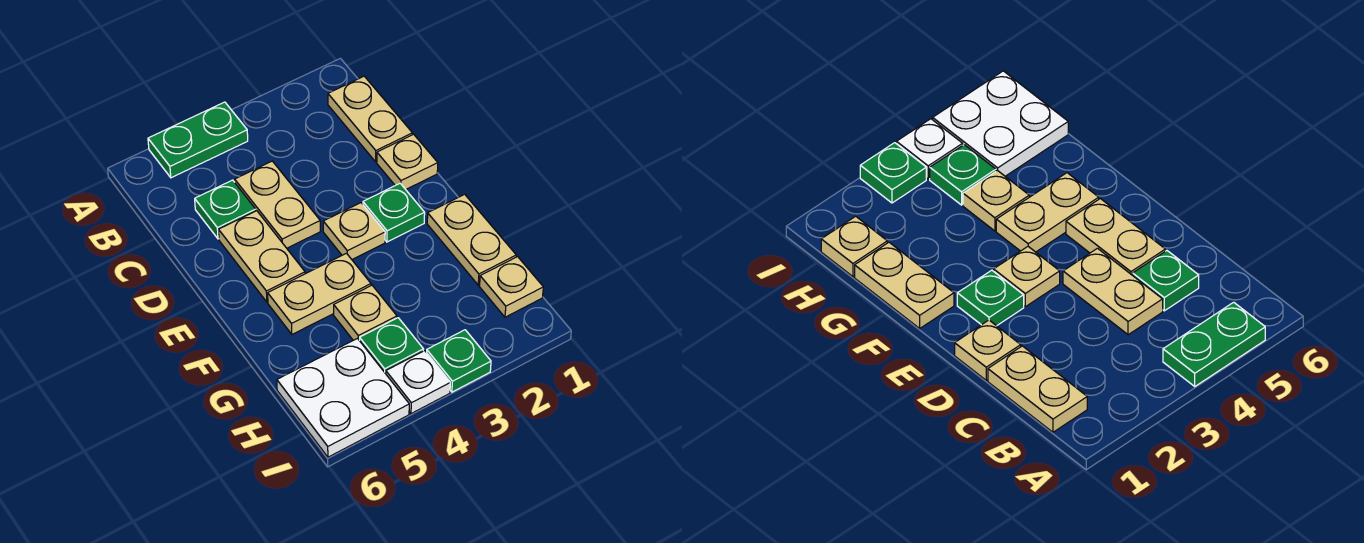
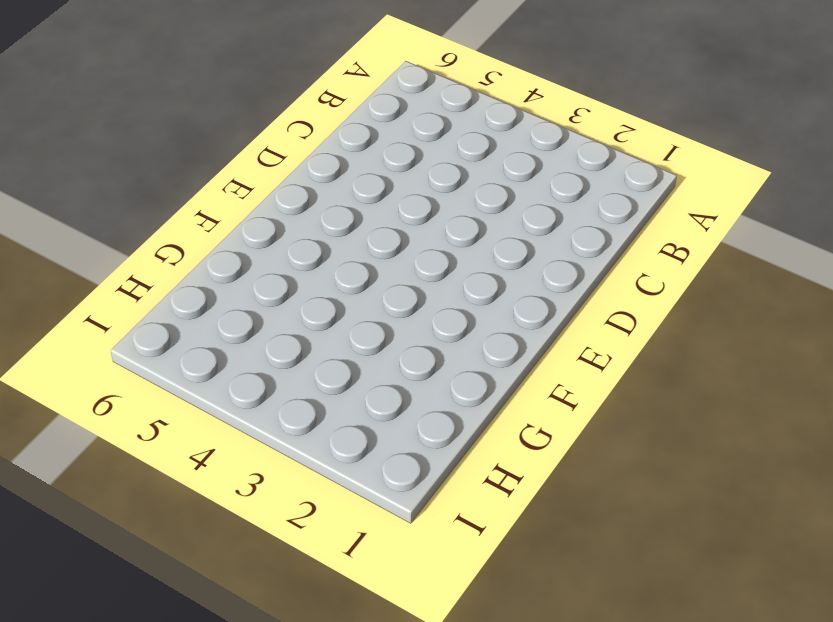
none -> green 1x2 plate [148,102,248,178]
none -> tan 1x2 plate [328,76,412,162]
none -> tan 1x2 plate [235,161,320,248]

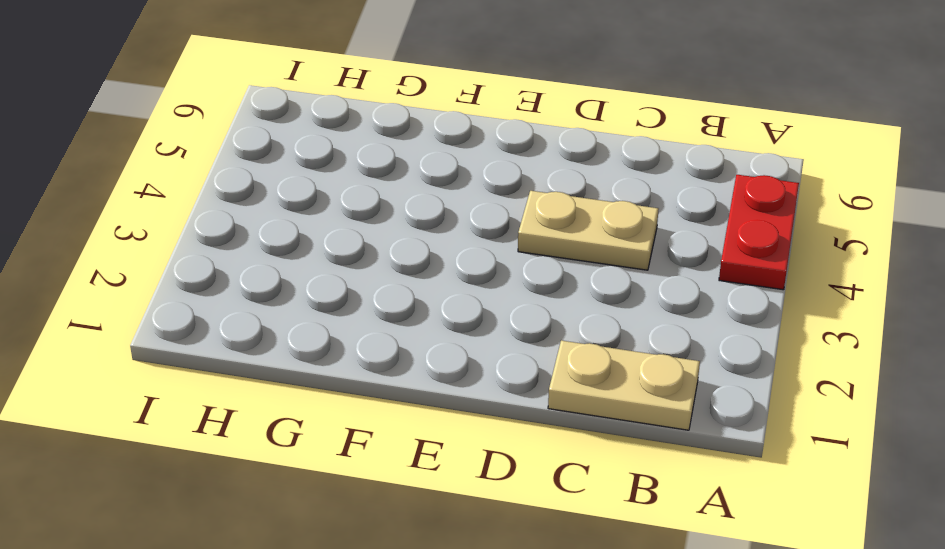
red 1x2 plate [719,175,799,290] -> green 1x2 plate [148,102,248,178]
none -> green 1x1 plate [195,180,256,239]
none -> tan 1x1 plate [377,134,438,189]
none -> tan 1x2 plate [219,211,305,302]

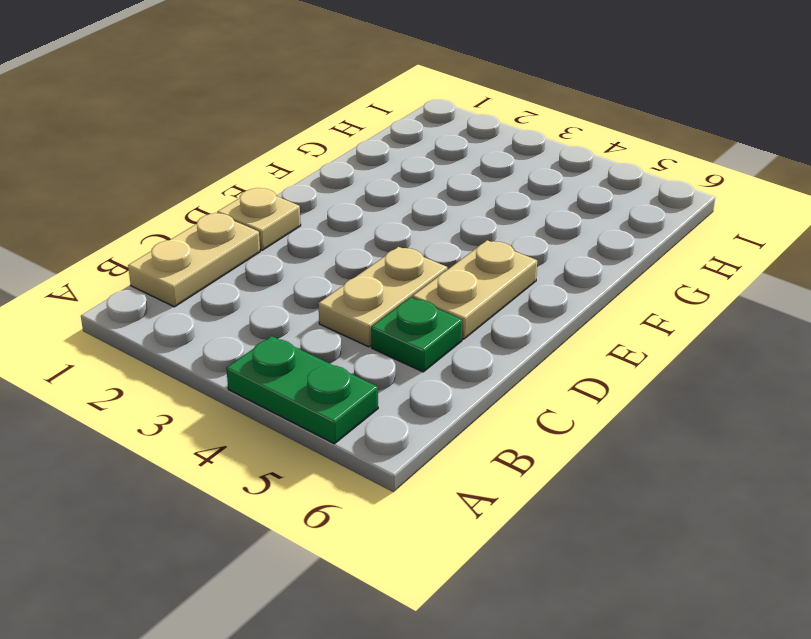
none -> green 1x1 plate [363,183,425,242]
none -> tan 1x1 plate [323,203,385,259]
none -> tan 1x2 plate [427,194,516,285]

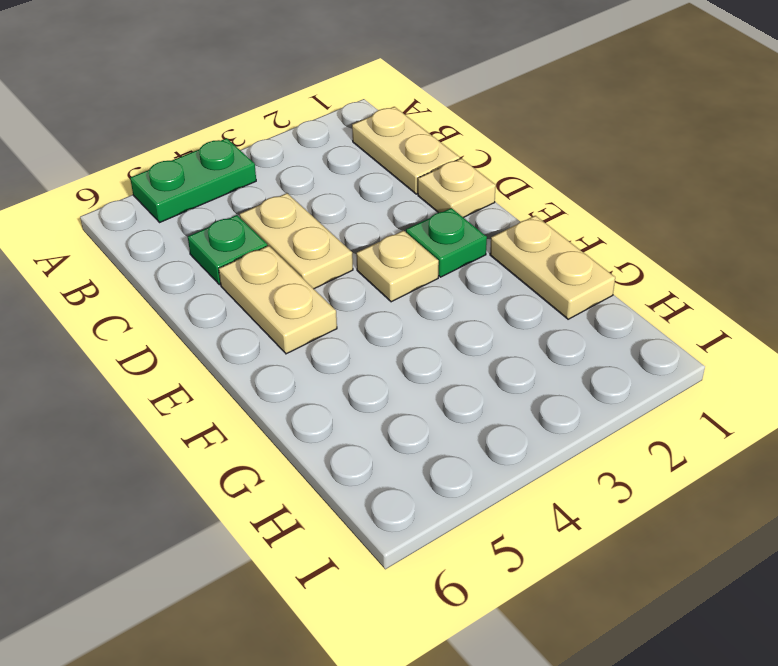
none -> tan 1x2 plate [268,253,371,334]
none -> tan 1x1 plate [334,285,397,341]
none -> tan 1x1 plate [480,257,543,317]

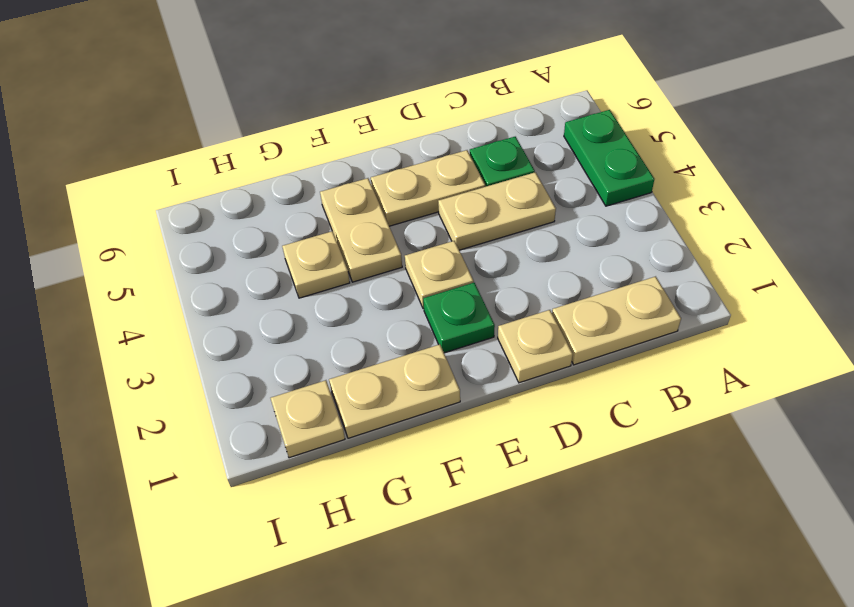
none -> green 1x1 plate [360,318,423,374]
none -> white 2x2 plate [277,339,409,457]
none -> green 1x1 plate [427,330,491,392]

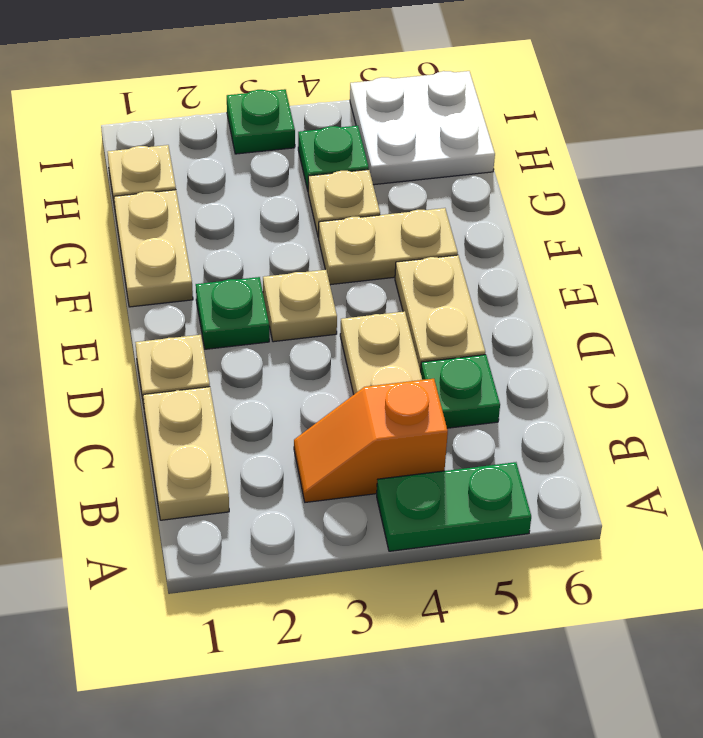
orange 1x2 slope [294,379,448,502] -> none
none -> white 1x1 plate [386,351,450,414]

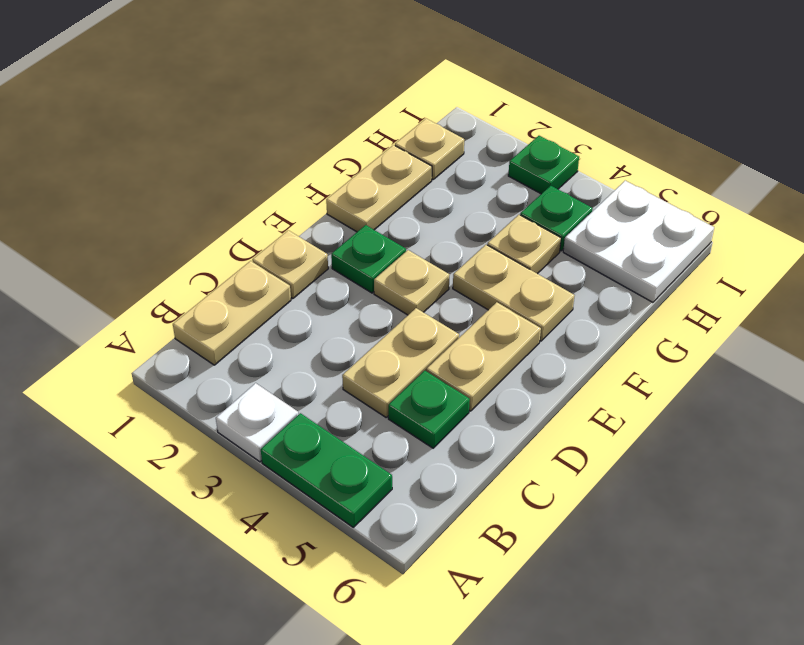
white 1x1 plate [216,383,298,462] -> white 1x1 plate moved to [386,351,450,414]

